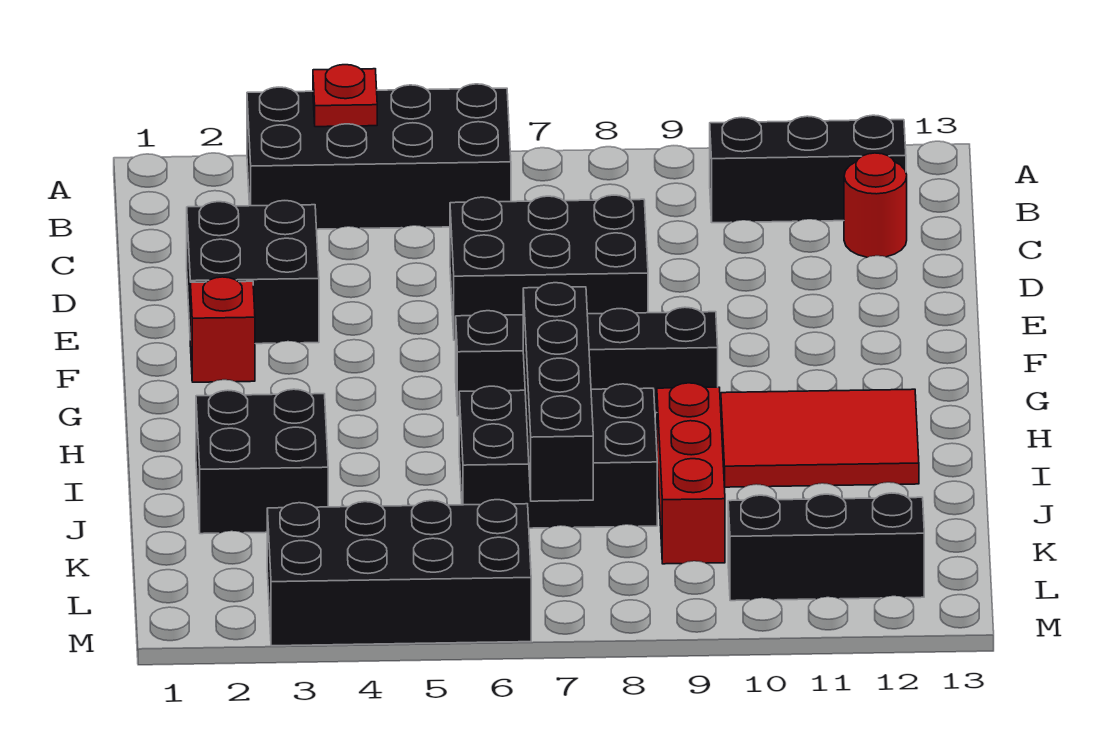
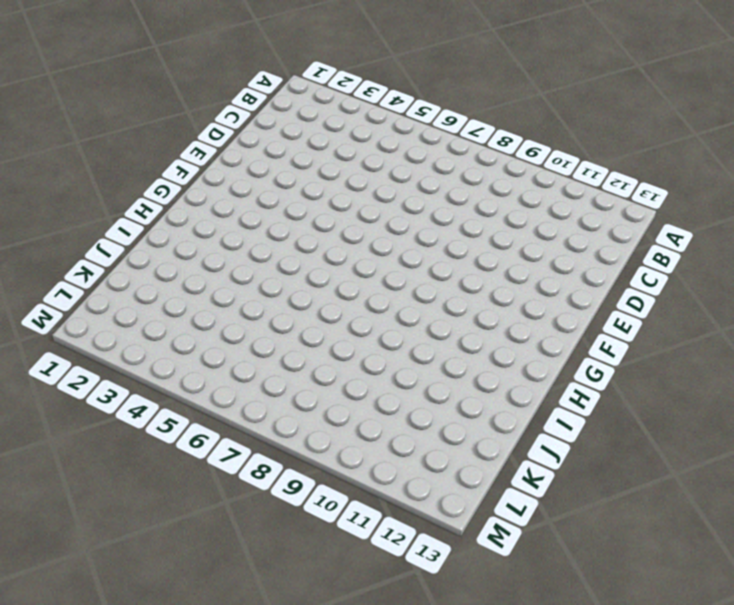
none -> black 2x4 brick [247,84,511,229]
none -> black 1x3 brick [710,115,906,223]
none -> red 1x1 round brick [844,153,907,257]

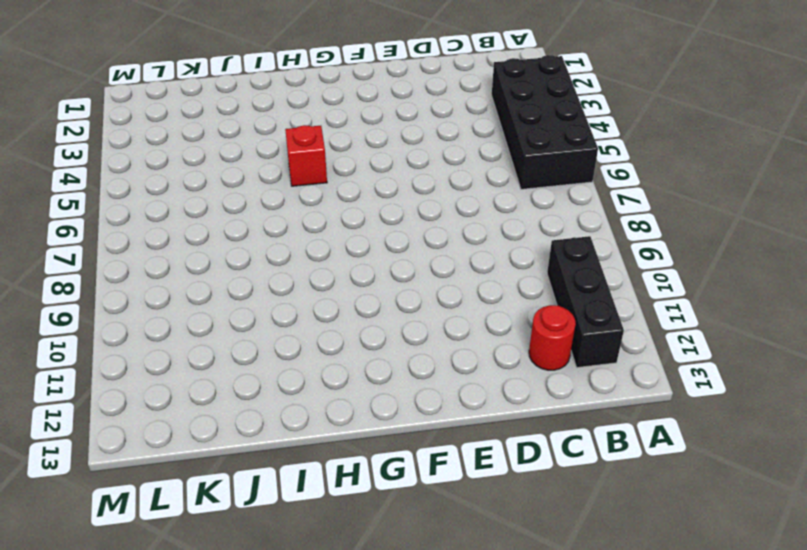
red 1x1 brick [285,125,327,186] -> red 1x1 brick moved to [190,277,255,382]
none -> black 2x2 brick [187,201,319,344]
none -> black 2x3 brick [450,195,648,340]
none -> black 1x4 brick [456,307,718,416]

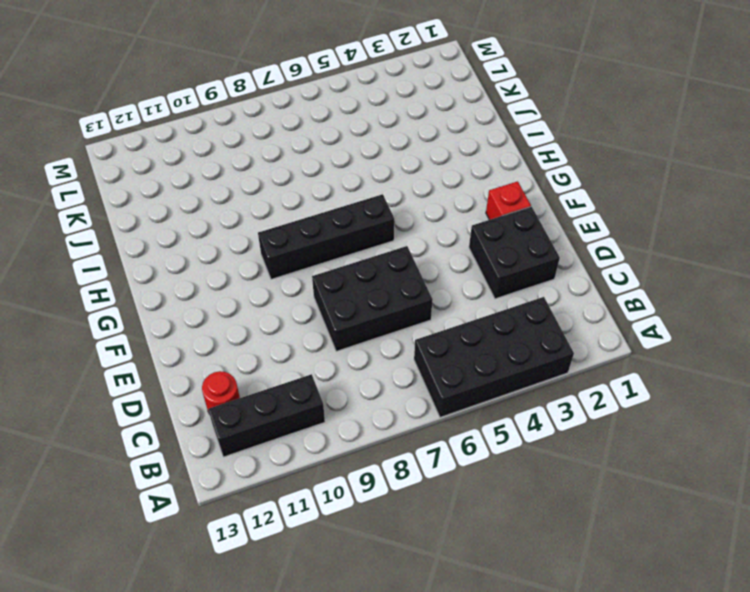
none -> red 2x3 tile [721,389,919,487]
none -> black 2x2 brick [196,389,328,534]
none -> black 2x3 brick [459,384,657,528]

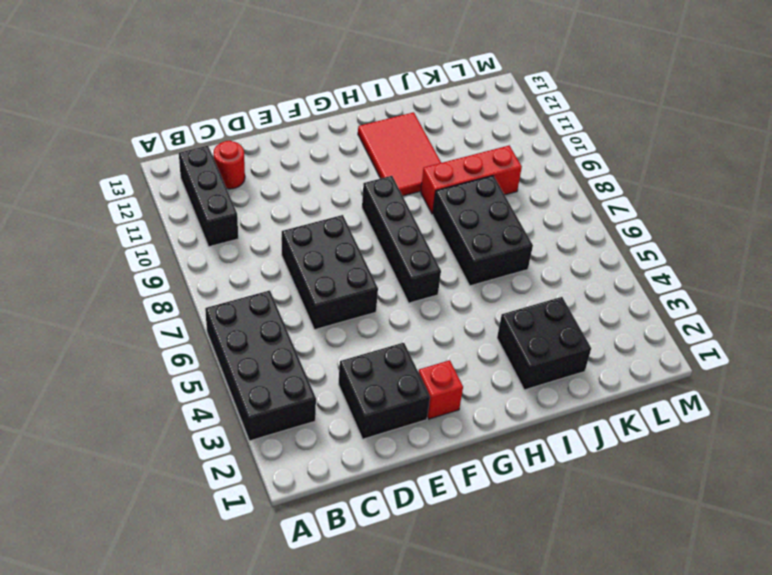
none -> black 2x4 brick [267,500,531,646]
none -> black 1x3 brick [728,493,924,601]
none -> red 1x1 plate [313,65,377,127]

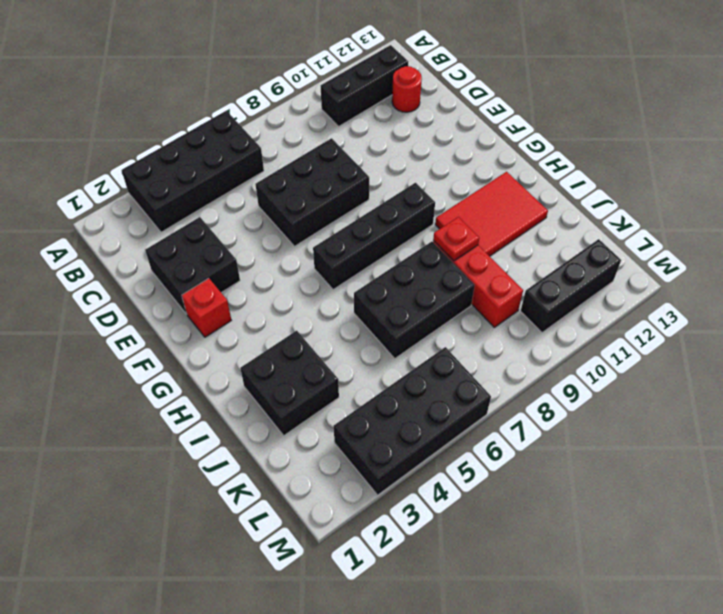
red 1x1 plate [433,217,479,261] -> red 1x1 plate moved to [313,65,377,127]
none -> black 1x4 brick [523,283,593,501]

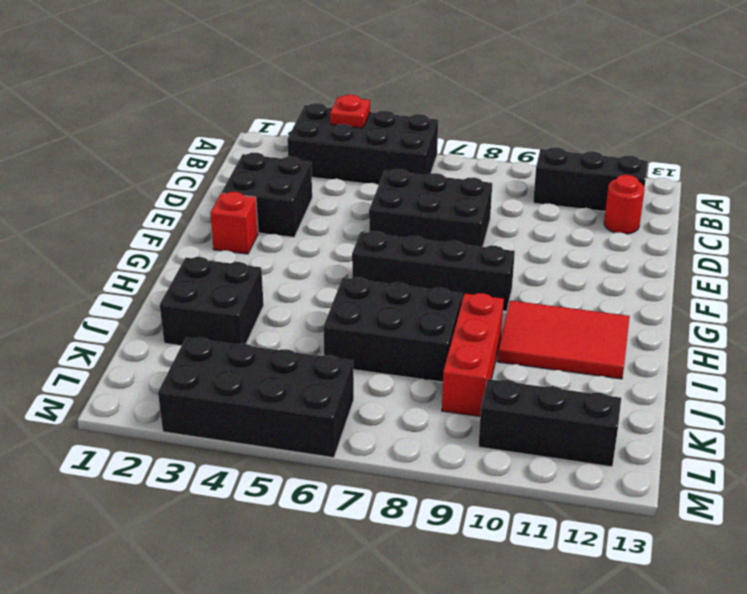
none -> black 1x4 brick [523,283,593,501]

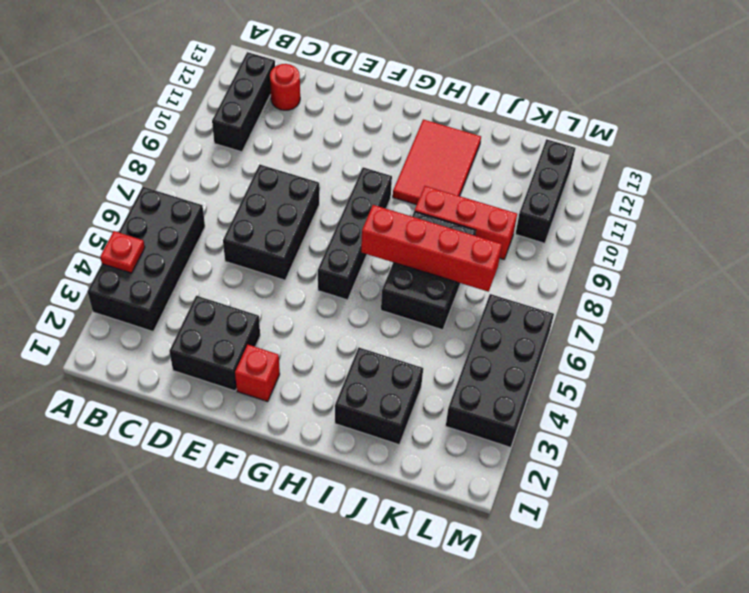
red 1x4 brick [361,205,502,292] -> black 1x4 brick [523,283,593,501]

